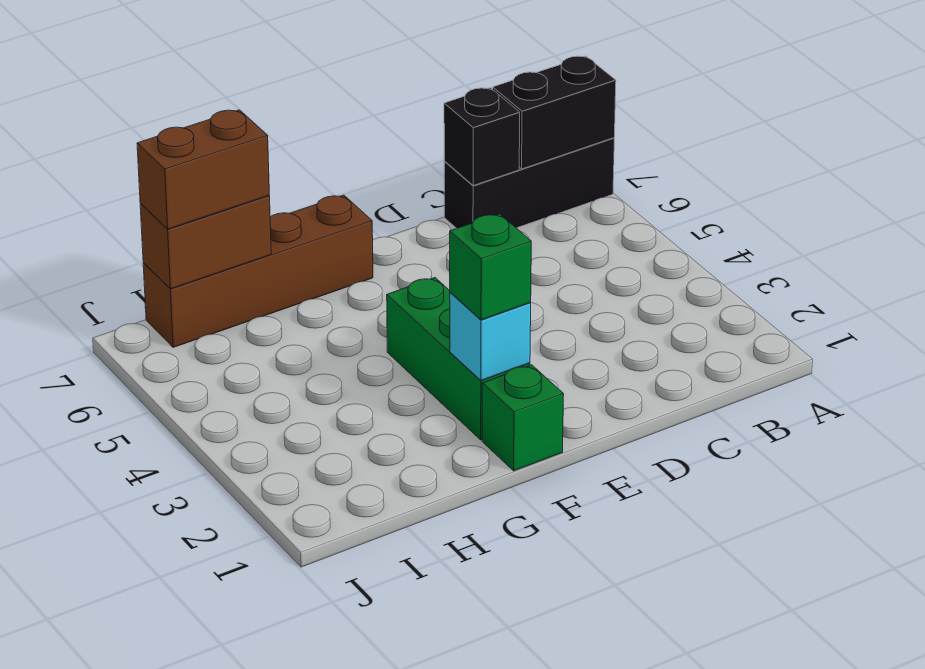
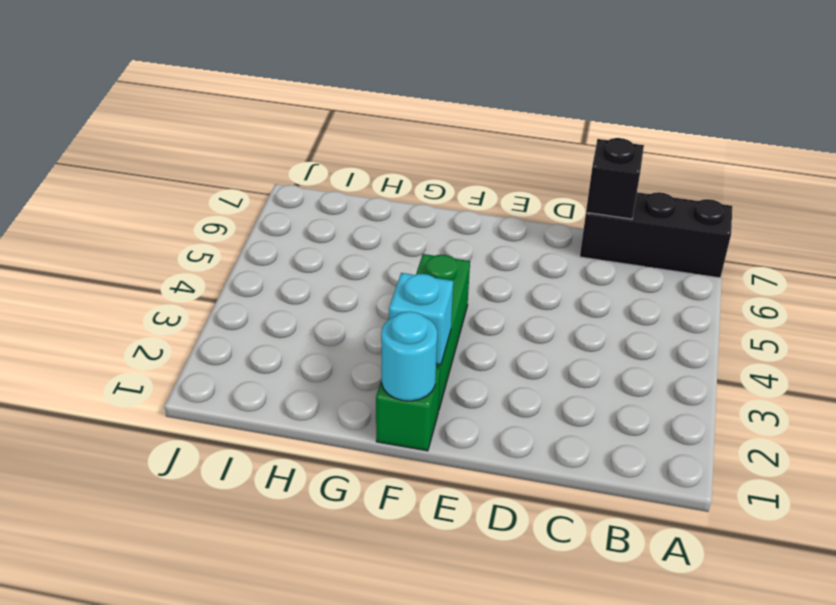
cyan 1x1 round brick [381,311,437,401] -> none
none -> brown 1x4 brick [143,195,373,347]
none -> black 1x2 brick [493,56,616,169]

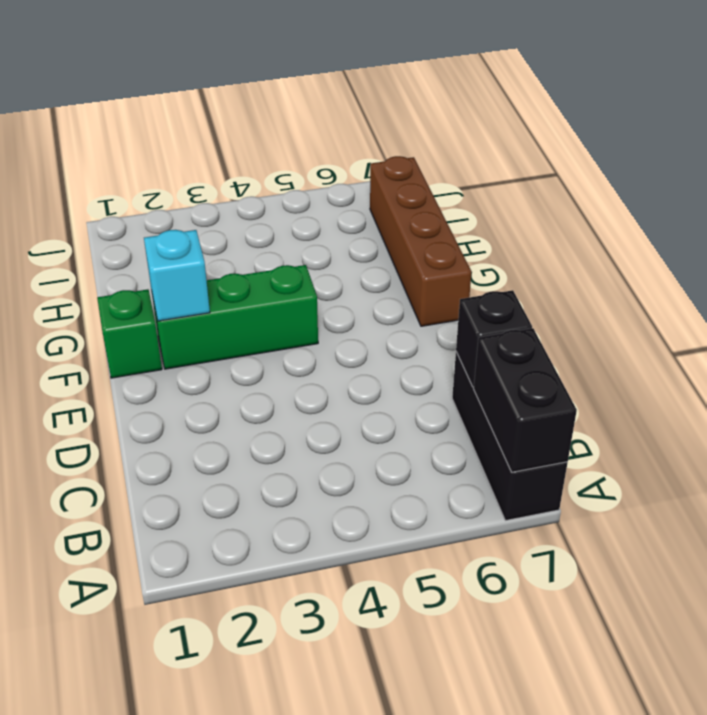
none -> brown 1x2 brick [140,196,271,289]
none -> green 1x1 brick [450,214,531,320]

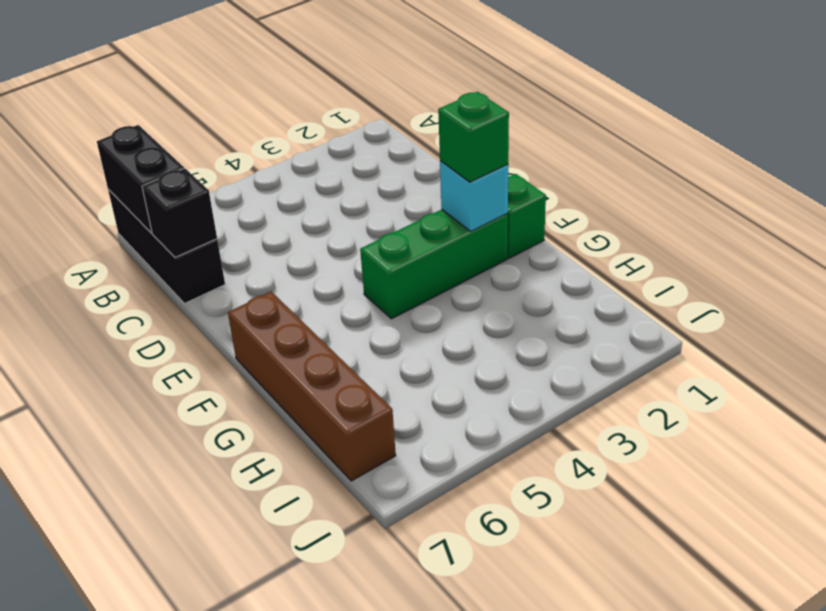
none -> brown 1x2 brick [140,196,271,289]
none -> brown 1x2 brick [137,110,269,229]

